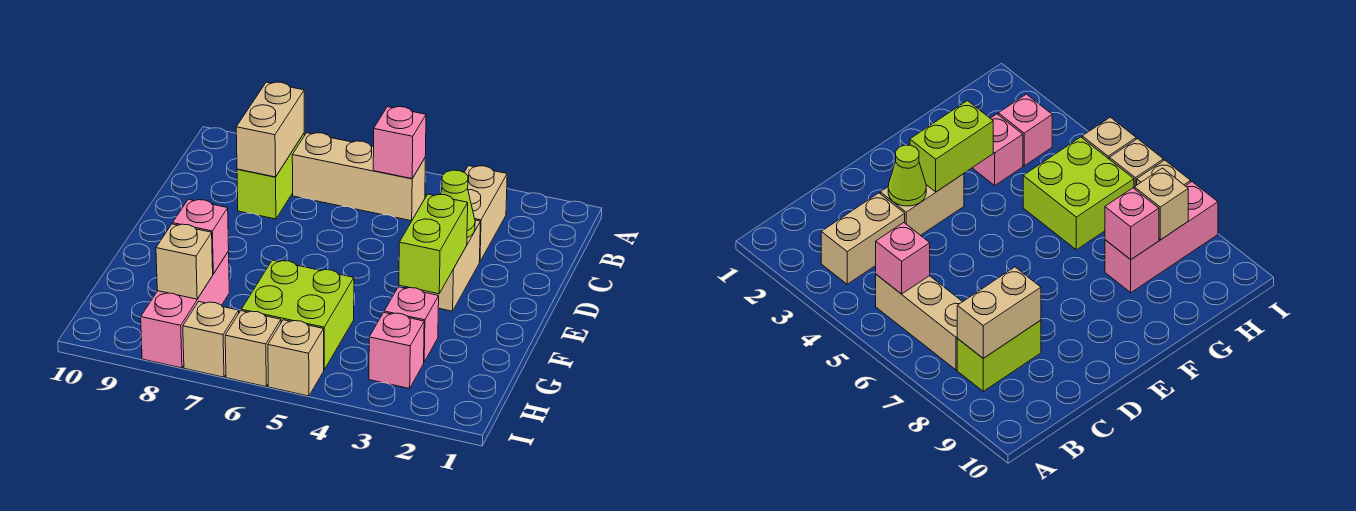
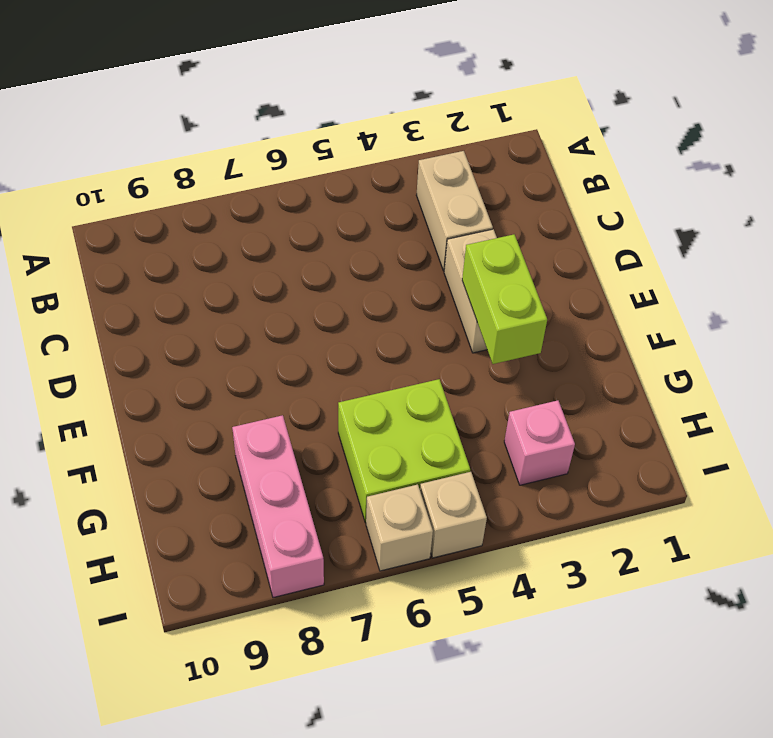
none -> tan 1x3 brick [292,133,425,221]
none -> lime 1x2 brick [237,134,305,219]
none -> pink 1x1 brick [384,287,439,362]

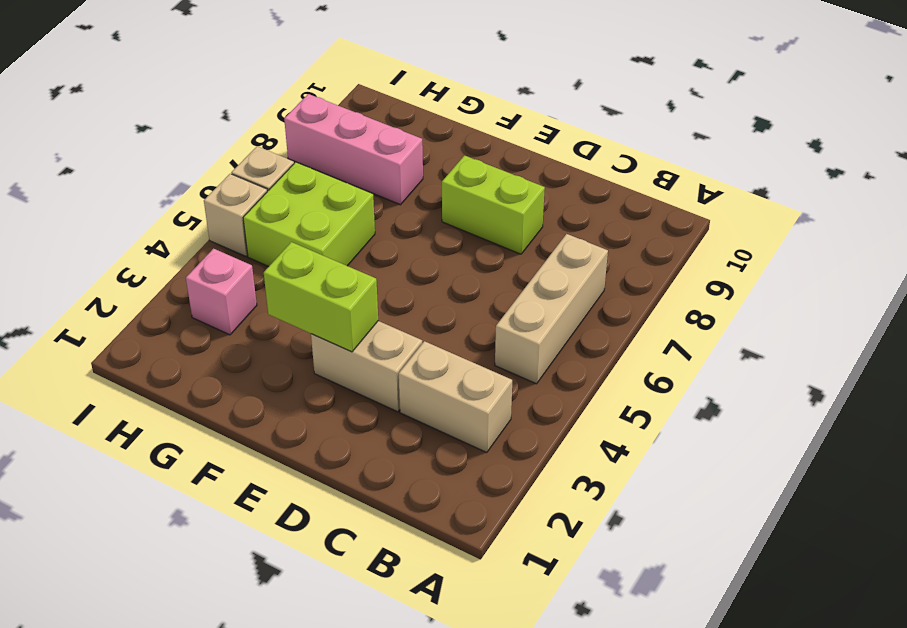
lime 1x2 brick [442,156,545,254] -> lime 1x2 brick moved to [237,134,305,219]
none -> pink 1x1 brick [384,287,439,362]
none -> tan 1x1 brick [183,302,239,377]
none -> pink 1x1 brick [373,107,426,179]

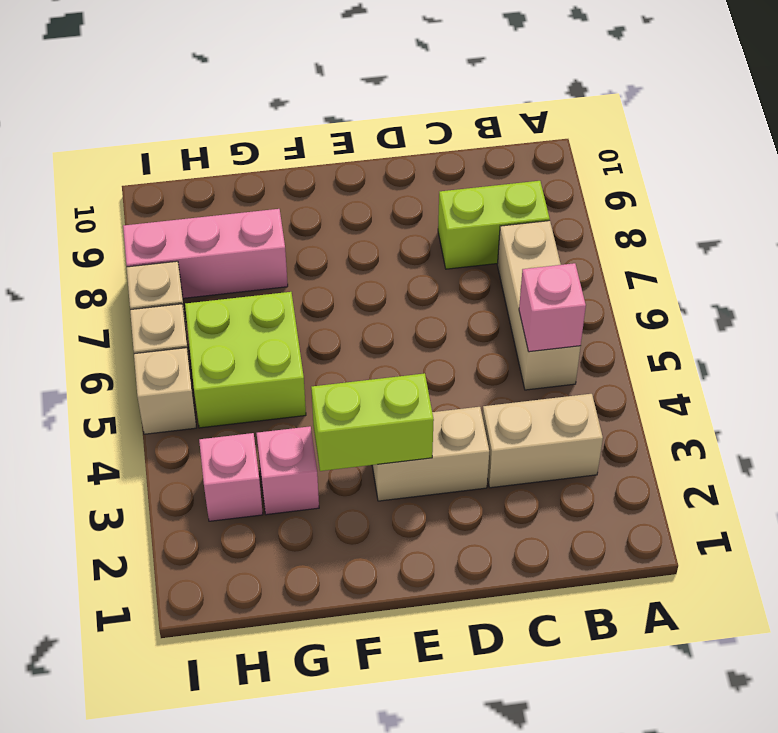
none -> tan 1x2 brick [236,82,304,177]
none -> lime 1x1 cone [440,170,475,238]
none -> pink 1x1 brick [173,199,229,274]

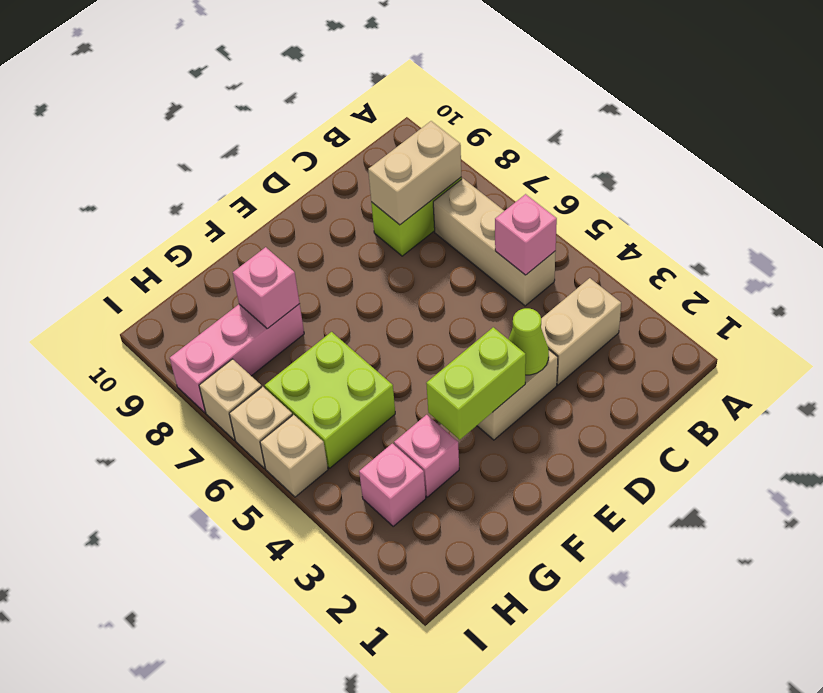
none -> tan 1x1 brick [156,224,213,299]

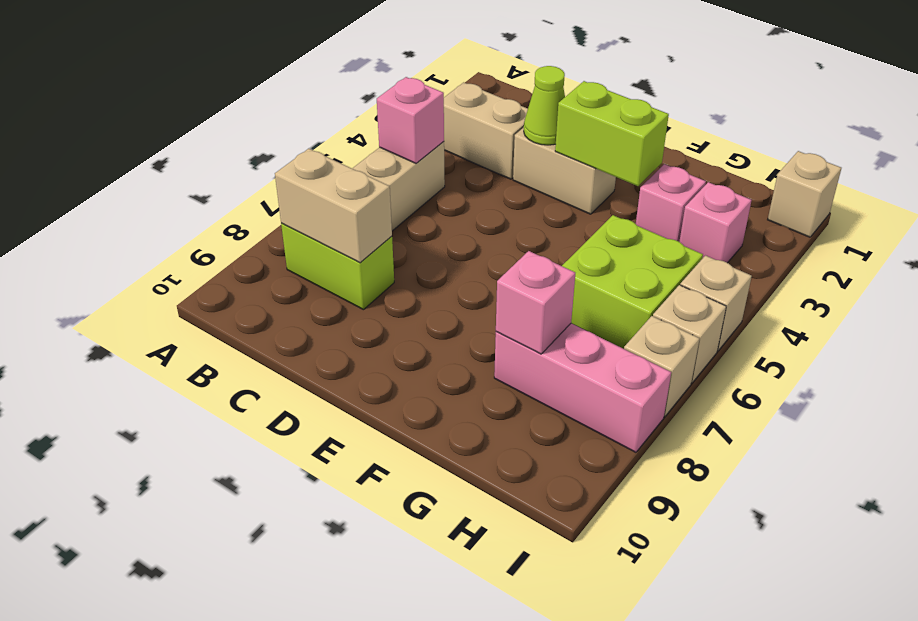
tan 1x1 brick [768,151,841,237] -> tan 1x1 brick moved to [156,224,213,299]

